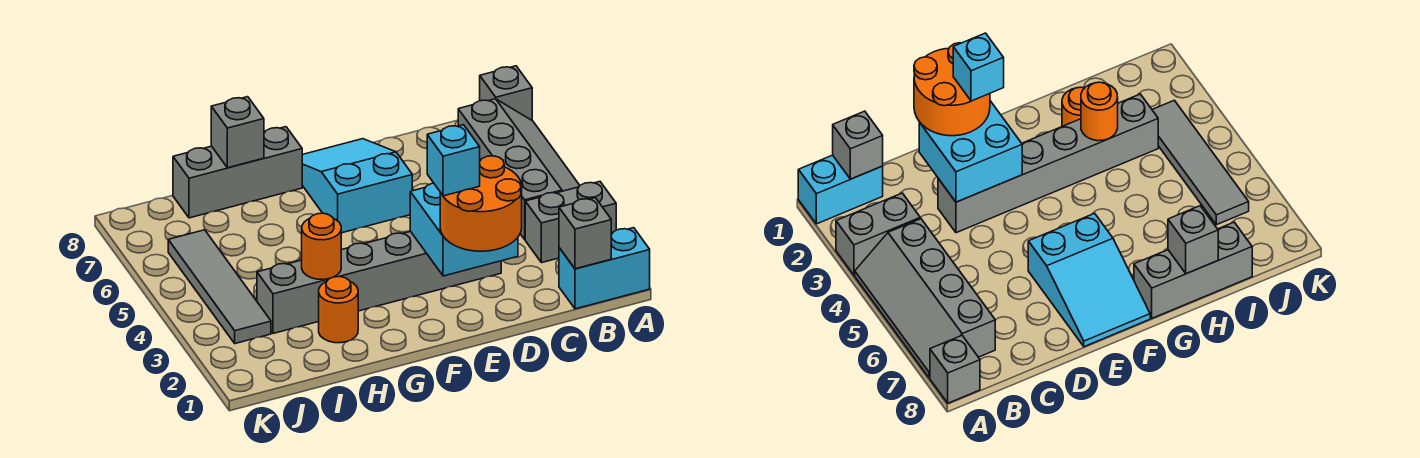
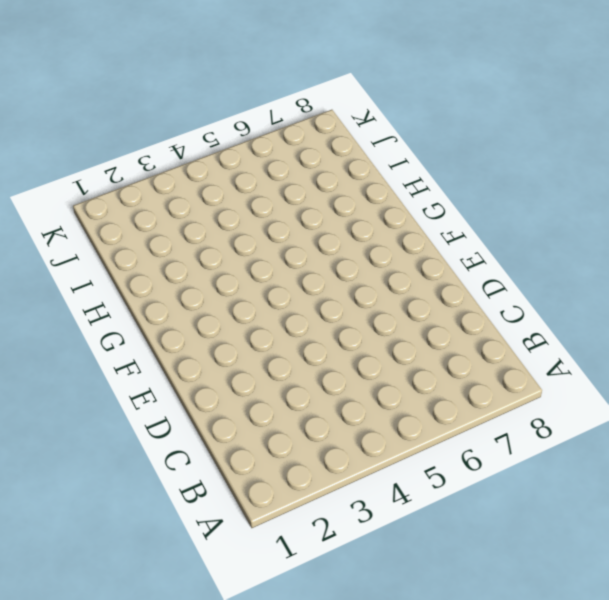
none -> cyan 1x2 brick [559,228,650,309]
none -> grey 1x2 brick [525,182,616,263]
none -> grey 2x4 slope [458,99,580,239]

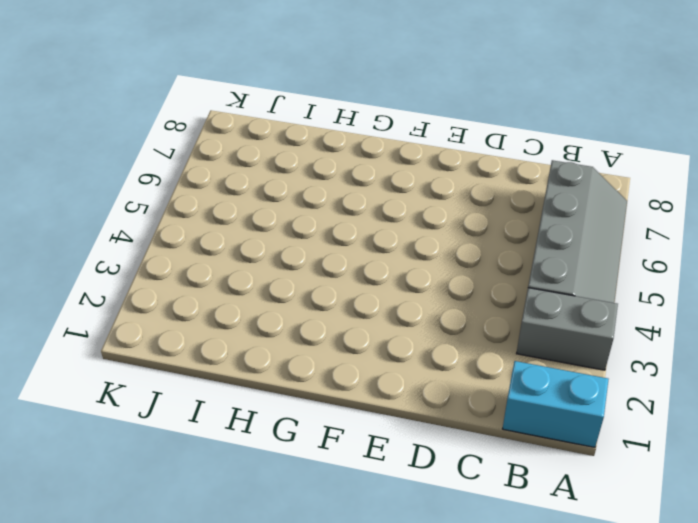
none -> grey 1x1 brick [480,66,532,120]
none -> grey 1x6 brick [257,231,501,333]
none -> cyan 2x3 slope [302,139,412,233]

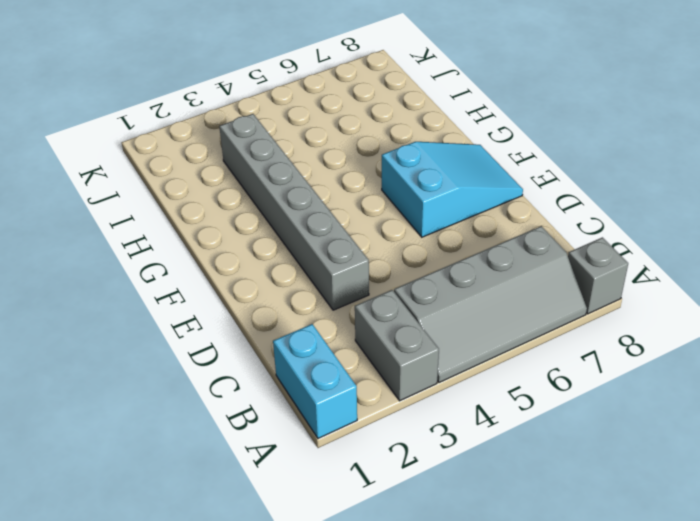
none -> grey 1x3 brick [173,127,302,218]
none -> orange 1x1 round brick [319,277,358,343]
none -> grey 1x4 tile [168,230,271,344]

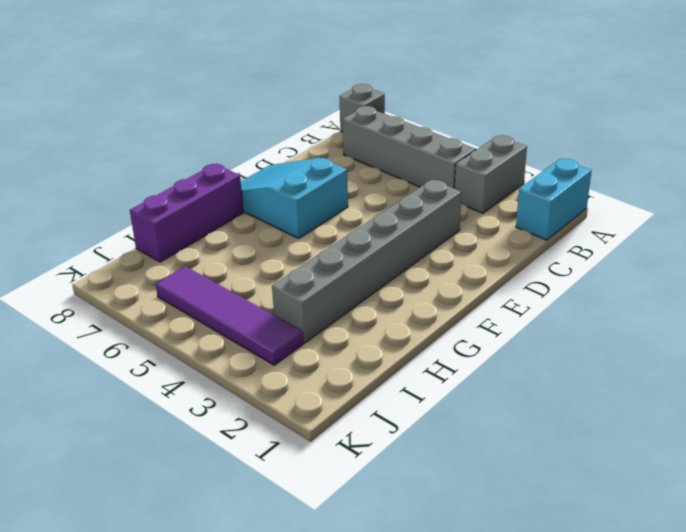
purple 1x3 brick [130,164,243,262] -> grey 1x3 brick [173,127,302,218]
purple 1x4 tile [156,266,303,365] -> grey 1x4 tile [168,230,271,344]
none -> orange 1x1 round brick [319,277,358,343]
none -> grey 1x1 brick [559,198,611,269]
none -> cyan 2x2 brick [410,183,518,276]

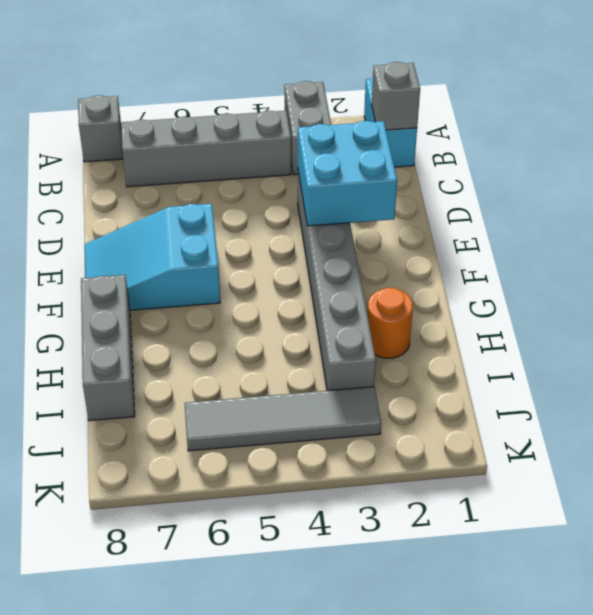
none -> orange 1x1 round brick [302,213,341,280]
none -> grey 1x1 brick [211,97,264,168]
none -> orange 2x2 round brick [440,156,522,251]

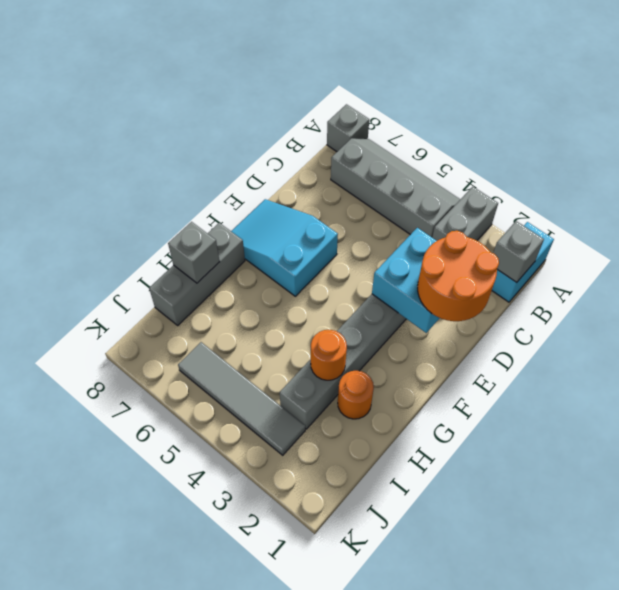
none -> cyan 1x1 brick [427,125,480,196]

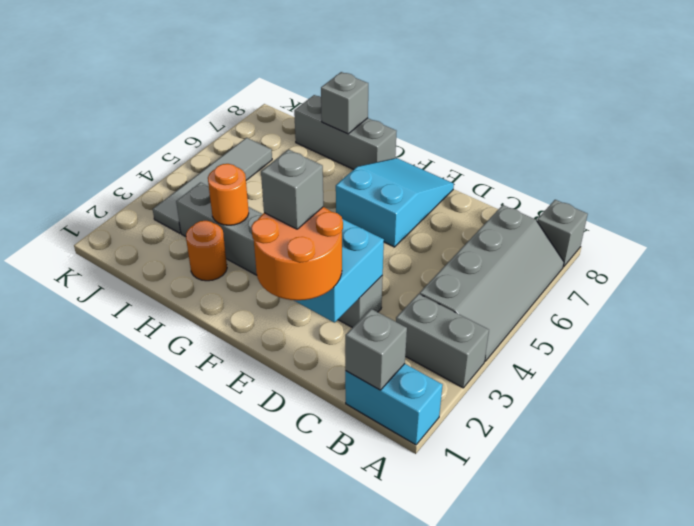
grey 1x1 brick [261,149,323,229] -> cyan 1x1 brick [427,125,480,196]

